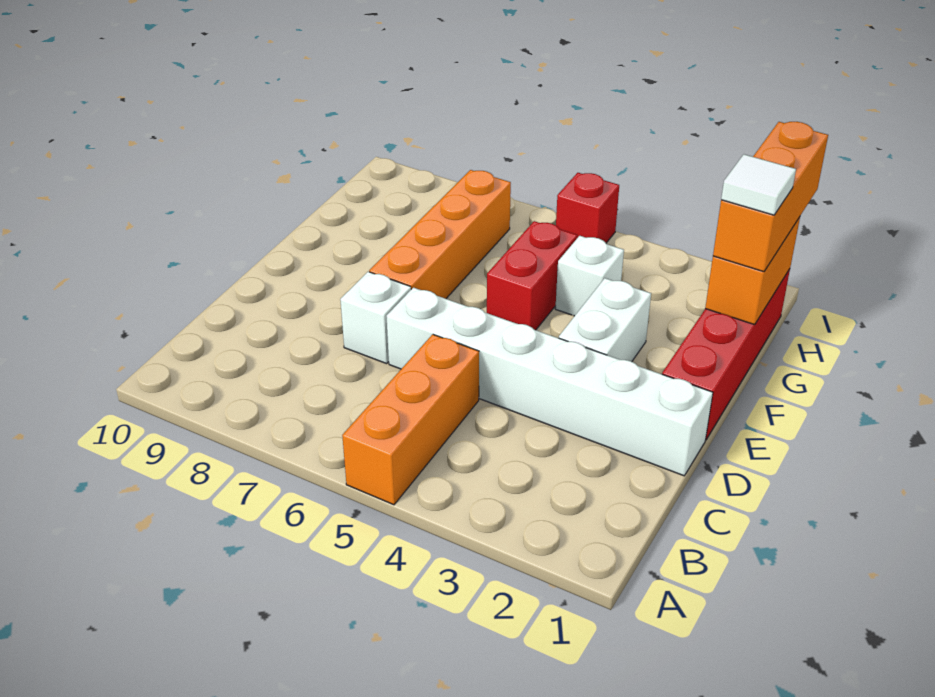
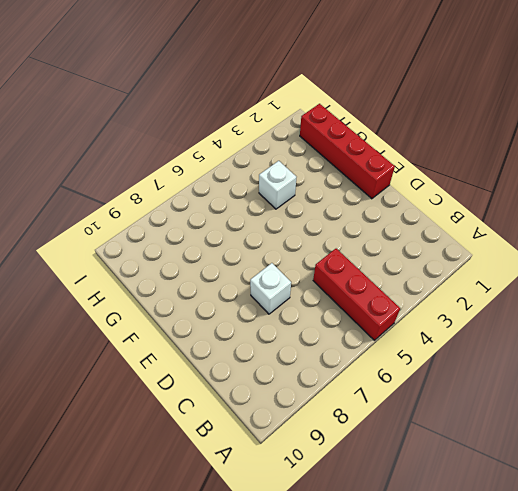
red 1x3 brick [313,249,400,340] -> orange 1x3 brick [342,334,479,505]
none -> white 1x6 brick [387,288,713,476]
none -> white 1x2 brick [559,278,651,362]
none -> orange 1x4 brick [369,170,511,299]

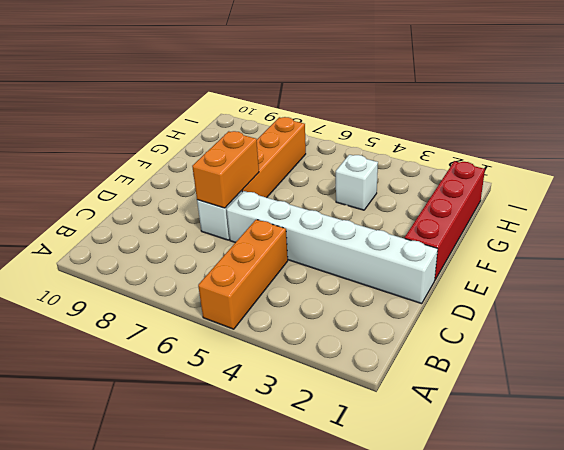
orange 1x2 brick [192,131,259,208] -> orange 1x2 brick moved to [705,217,800,325]
none -> white 1x2 brick [559,278,651,362]
none -> red 1x2 brick [487,221,577,330]
none -> red 1x1 brick [556,173,619,243]

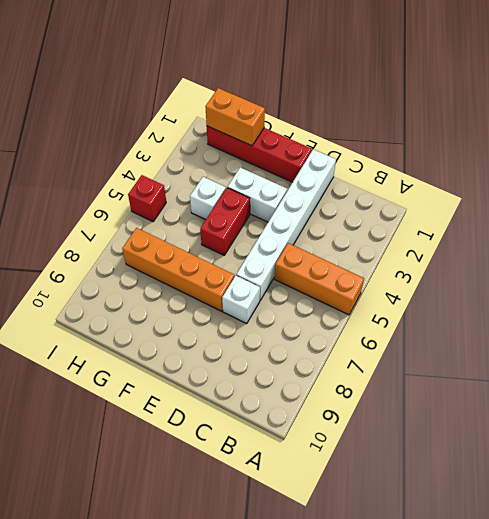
red 1x2 brick [200,188,250,255] -> red 1x2 brick turned to [487,221,577,330]
none -> orange 1x3 brick [713,122,828,272]
none -> white 1x1 tile [721,154,796,215]

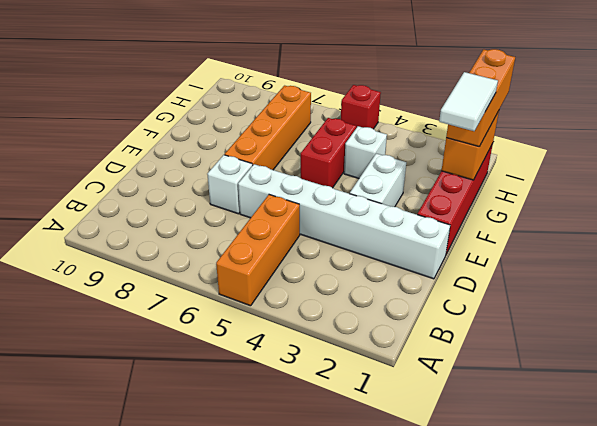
white 1x2 tile [439,72,498,131] -> white 1x1 tile [721,154,796,215]

